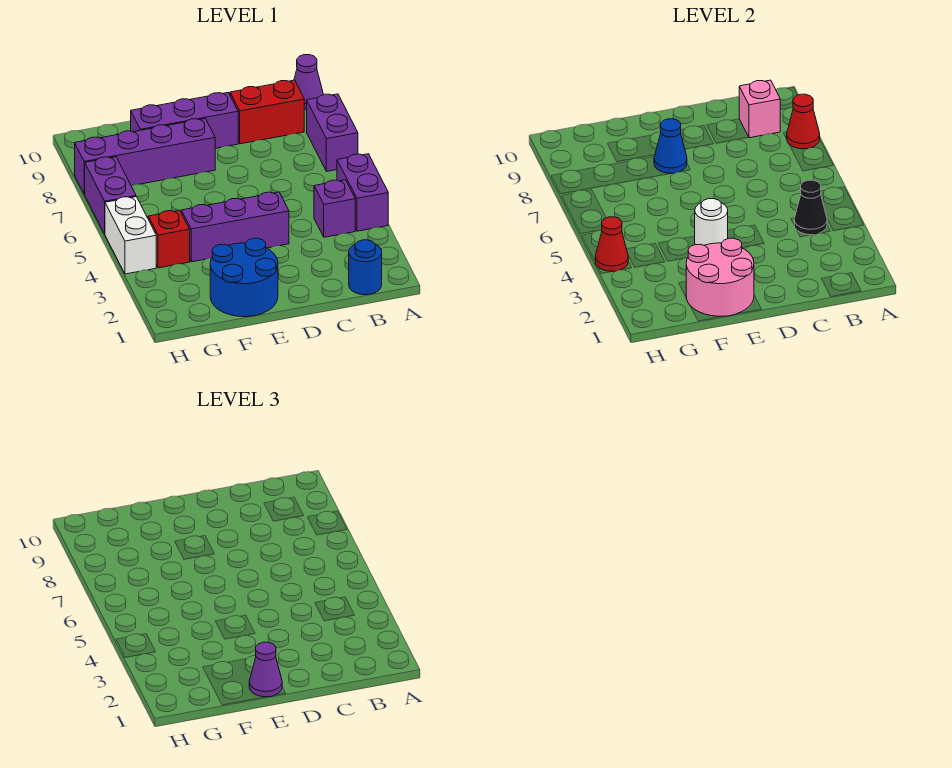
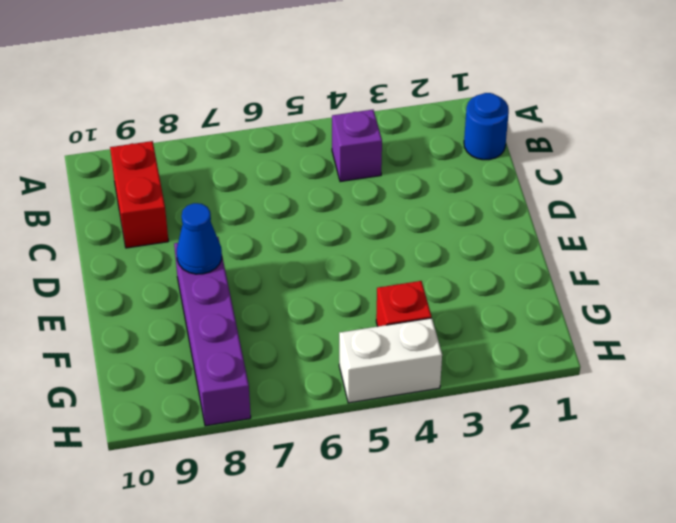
none -> purple 1x2 brick [337,154,388,231]
none -> purple 1x2 brick [307,94,358,171]
none -> purple 1x1 cone [294,55,323,109]

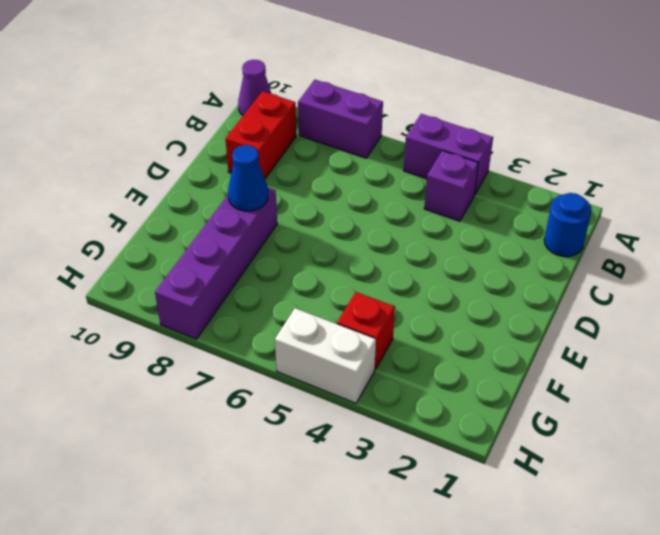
none -> purple 1x3 brick [182,192,289,262]
none -> purple 1x3 brick [131,93,238,148]
none -> blue 2x2 round brick [210,238,278,317]

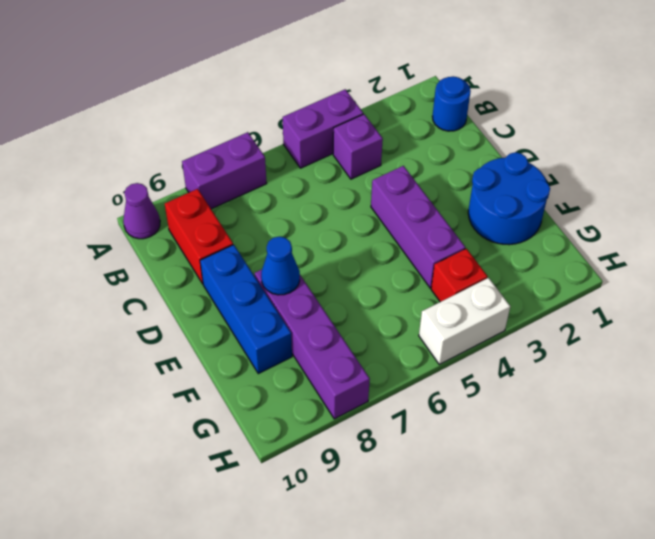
blue 1x3 brick [200,245,292,374] -> purple 1x3 brick [131,93,238,148]
none -> purple 1x2 brick [85,157,136,234]
none -> red 1x1 cone [787,94,820,149]
none -> black 1x1 cone [794,180,827,235]

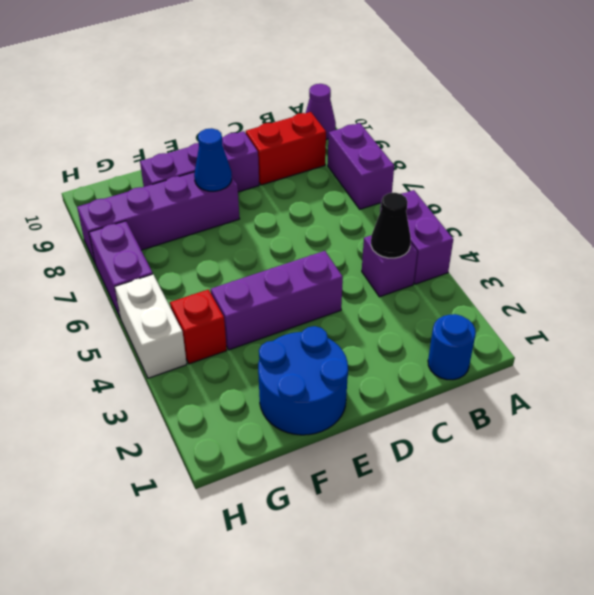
none -> red 1x1 cone [787,94,820,149]
none -> pink 1x1 brick [739,80,780,138]
none -> pink 2x2 round brick [686,238,754,316]

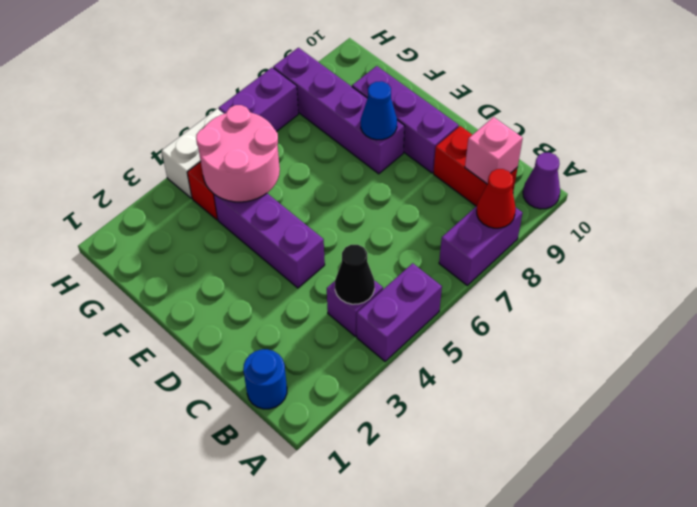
pink 2x2 round brick [196,105,280,202] -> pink 2x2 round brick moved to [686,238,754,316]
none -> blue 2x2 round brick [210,238,278,317]
none -> white 1x1 round brick [695,199,728,245]
none -> red 1x1 cone [595,217,628,272]

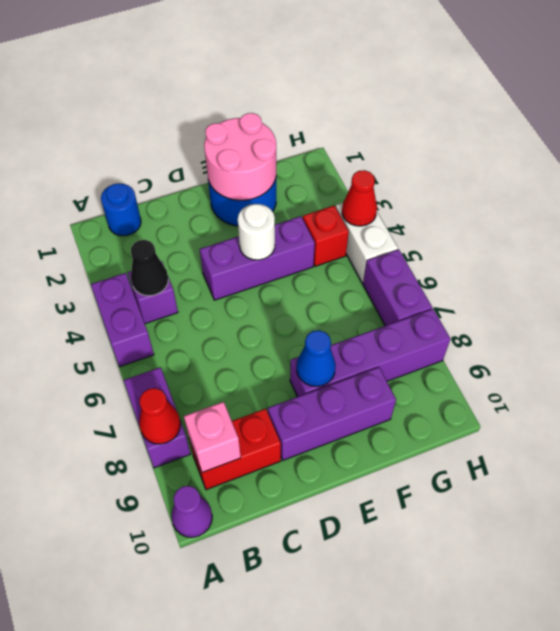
none -> purple 1x1 cone [249,642,282,697]

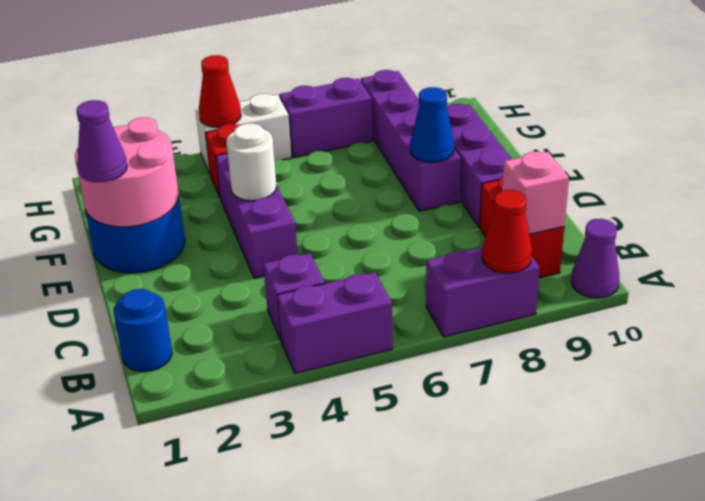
none -> black 1x1 cone [794,180,827,235]

